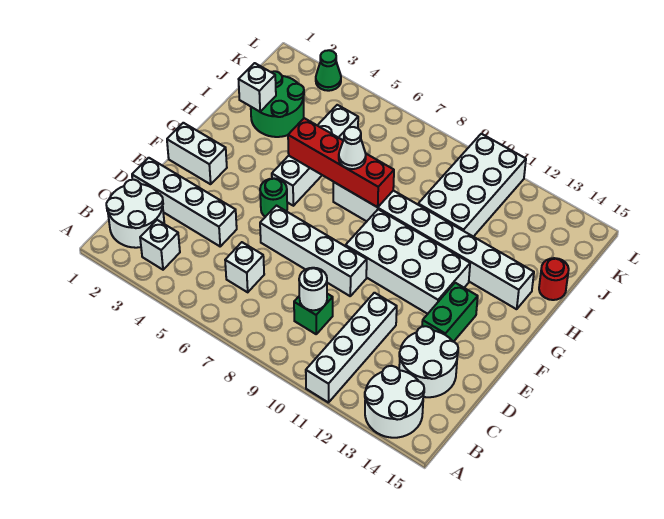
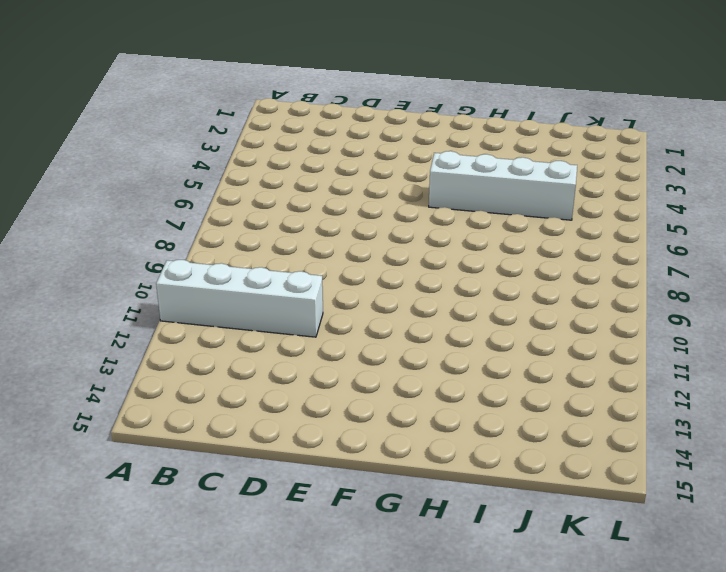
none -> white 2x2 round brick [365,366,424,438]
none -> white 2x2 round brick [106,180,164,248]
none -> white 1x1 brick [140,220,180,270]

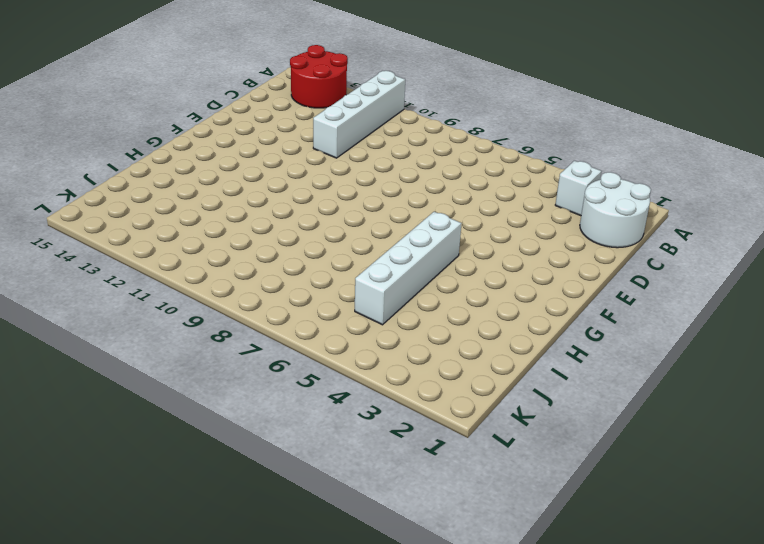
red 2x2 round brick [290,45,348,108] -> white 2x2 round brick [365,366,424,438]
none -> white 1x1 brick [225,242,264,292]
none -> green 1x1 brick [294,294,333,334]
none -> white 2x2 round brick [399,326,458,397]

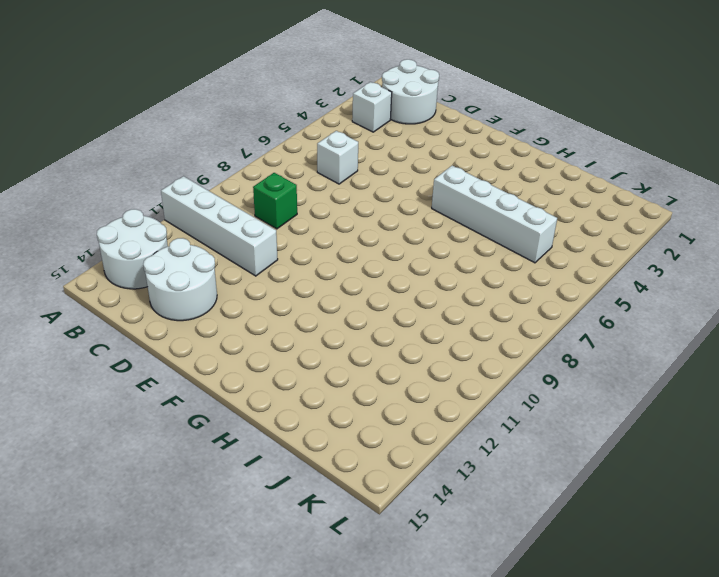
none -> white 1x4 brick [132,158,237,246]
none -> white 1x4 brick [260,206,367,296]
none -> green 1x2 brick [422,283,478,342]

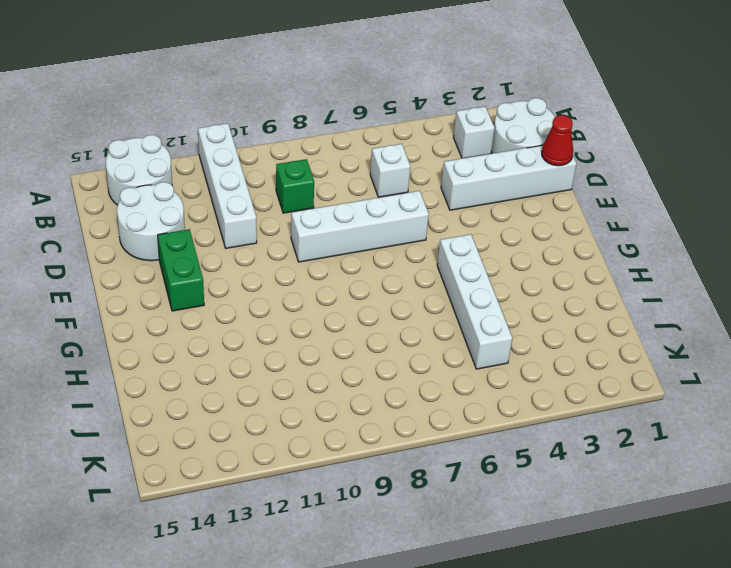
red 1x1 cone [542,115,573,166] -> none
none -> white 1x2 brick [167,123,227,184]
none -> green 1x1 round brick [260,178,287,217]
none -> white 2x4 brick [345,209,470,314]

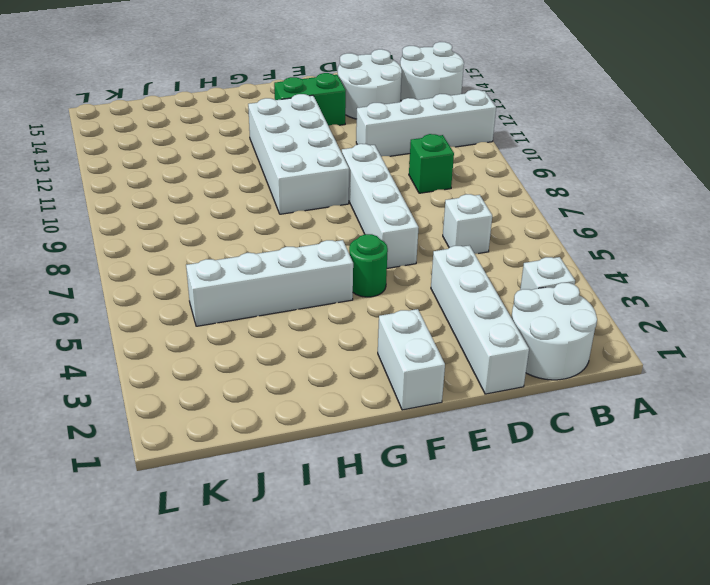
none -> white 1x8 brick [333,182,534,309]
none -> green 2x2 round brick [251,71,304,137]
none -> white 2x4 brick [418,134,526,237]

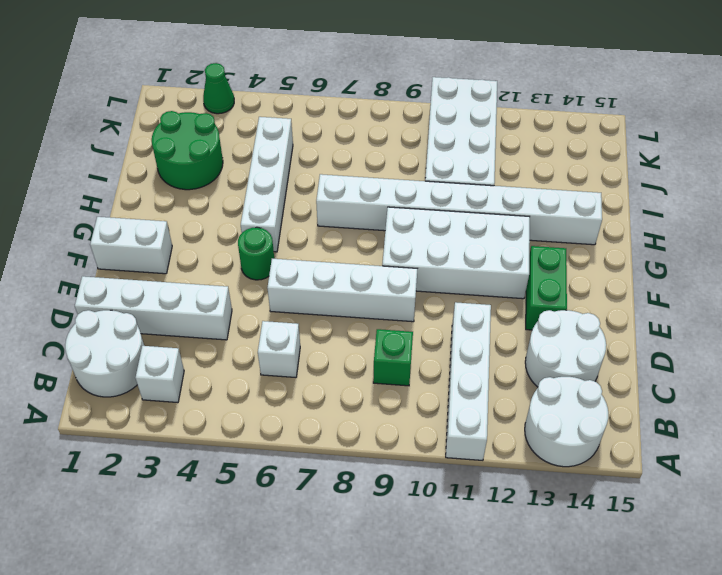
none -> red 1x1 round brick [539,258,569,300]
none -> white 1x1 round brick [299,268,327,310]
none -> red 1x4 brick [288,118,394,207]

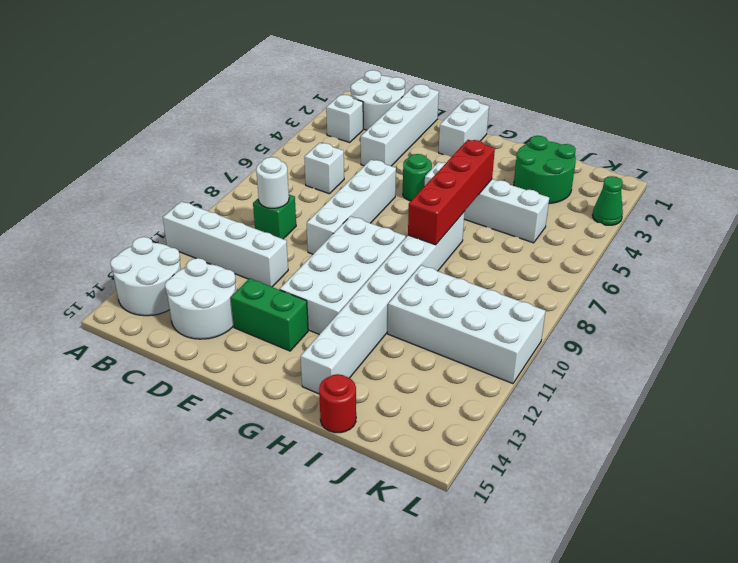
none -> white 1x1 brick [239,63,276,112]
none -> white 1x1 cone [339,127,366,169]

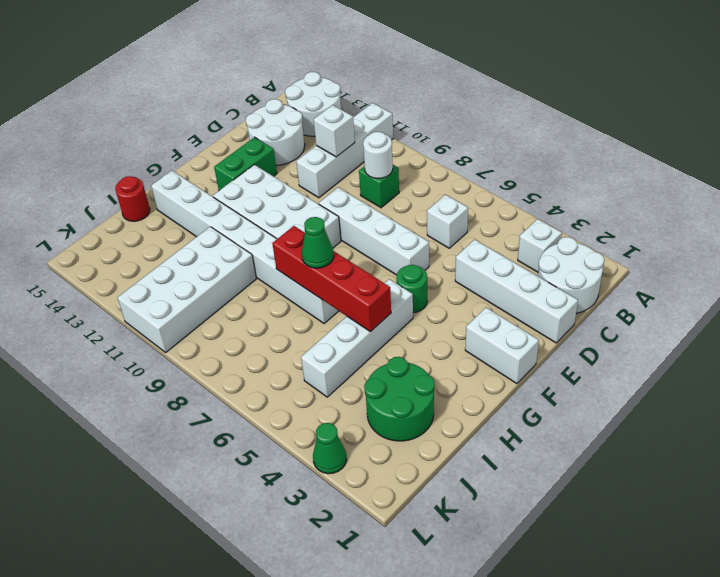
white 1x1 brick [314,105,355,157] -> white 1x1 brick moved to [239,63,276,112]
green 1x1 cone [302,217,334,268] -> white 1x1 cone [339,127,366,169]

